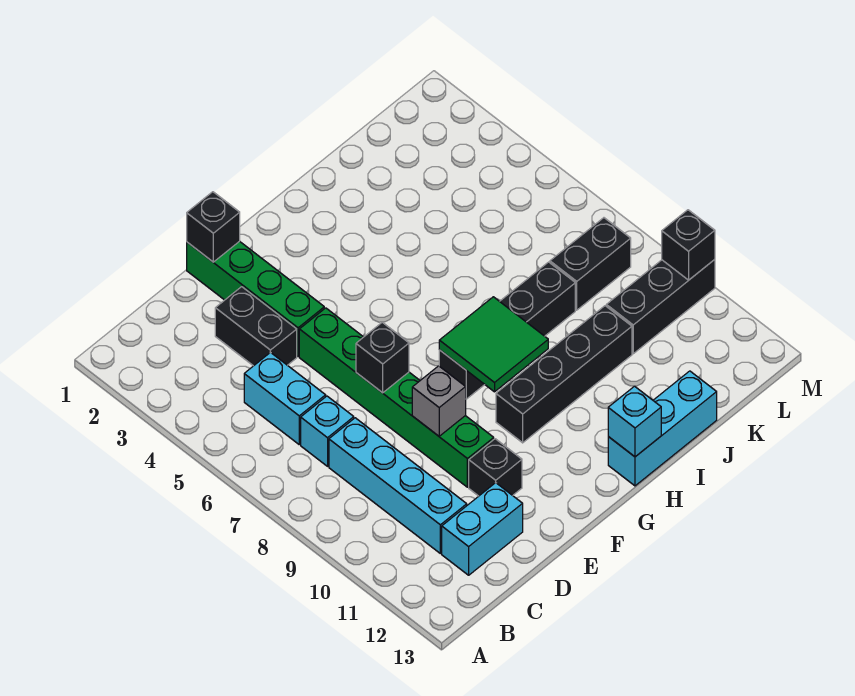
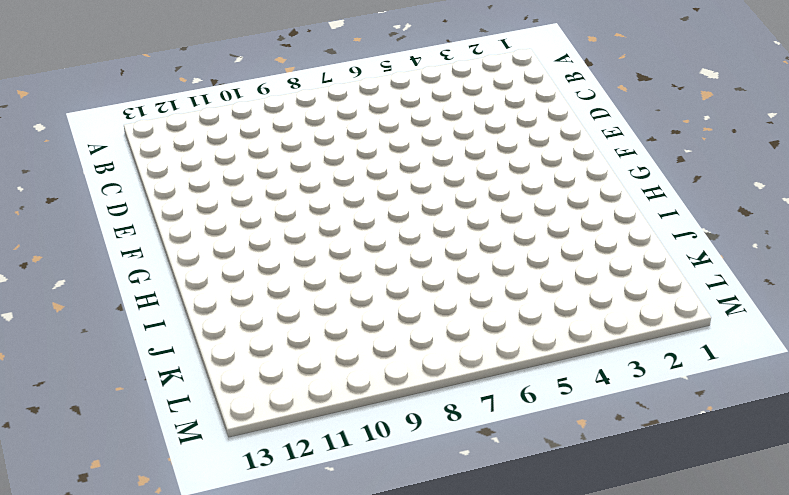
none -> cyan 1x2 brick [244,352,326,444]
none -> cyan 1x1 brick [301,396,354,466]
none -> cyan 1x4 brick [329,418,467,553]

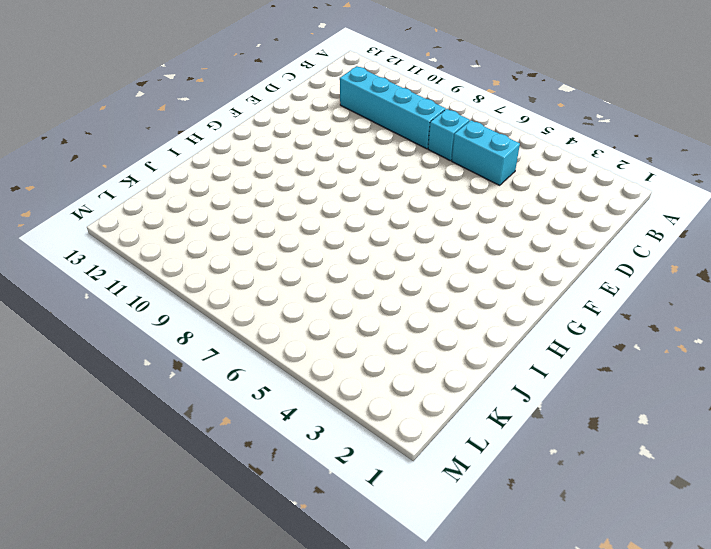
none -> cyan 1x2 brick [442,483,523,575]
none -> black 1x2 brick [215,287,297,366]
none -> green 1x4 brick [187,241,324,356]

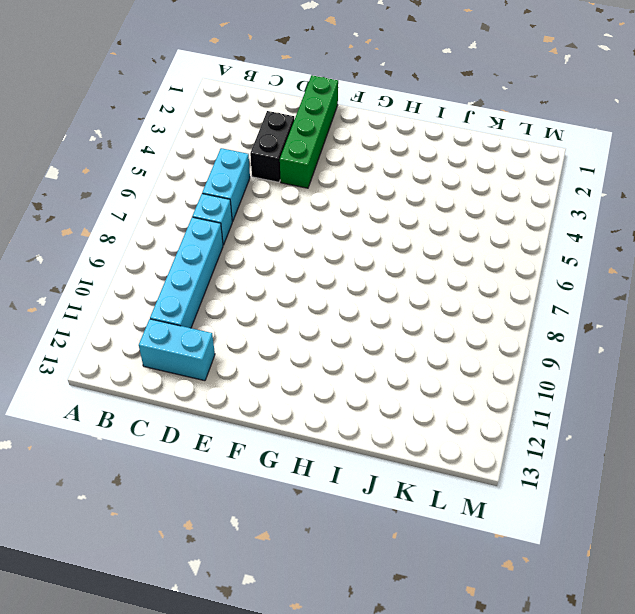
none -> green 1x6 brick [299,308,494,487]
none -> black 1x1 brick [469,439,522,496]
none -> black 1x4 brick [439,262,575,399]

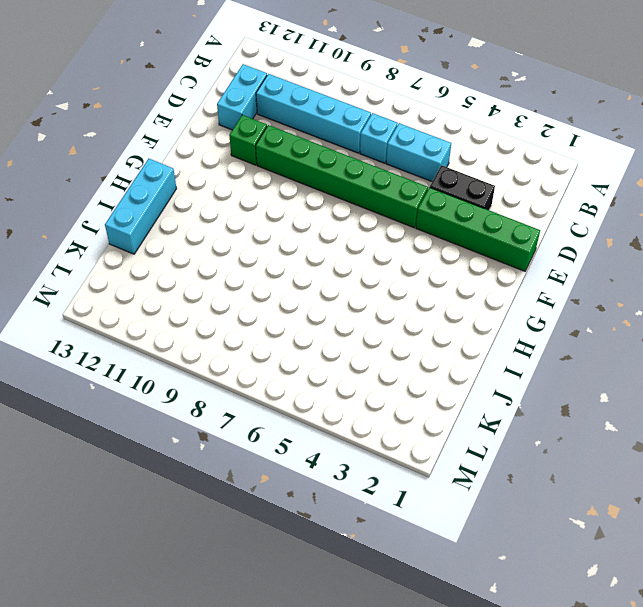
green 1x1 brick [229,115,267,165] -> black 1x1 brick [469,439,522,496]
none -> black 1x4 brick [439,262,575,399]
none -> black 1x4 brick [496,306,632,443]
none -> black 1x2 brick [550,218,631,310]

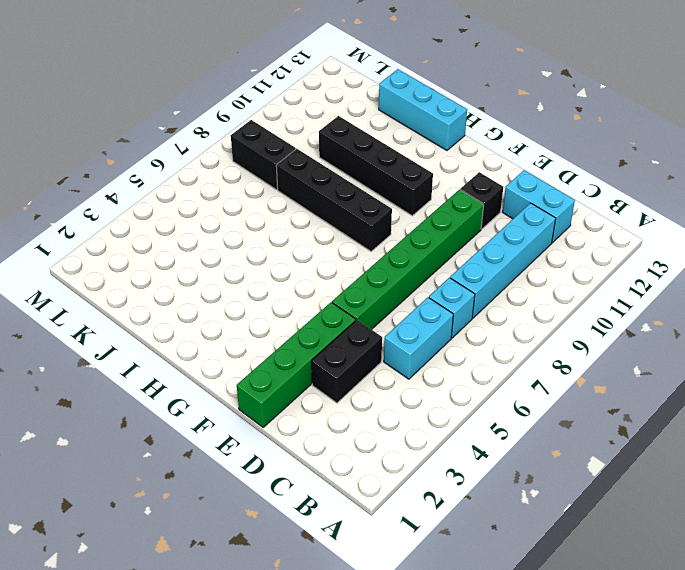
none -> black 1x3 brick [606,260,715,354]
none -> black 1x1 brick [187,192,240,262]
none -> black 1x1 brick [356,322,409,393]

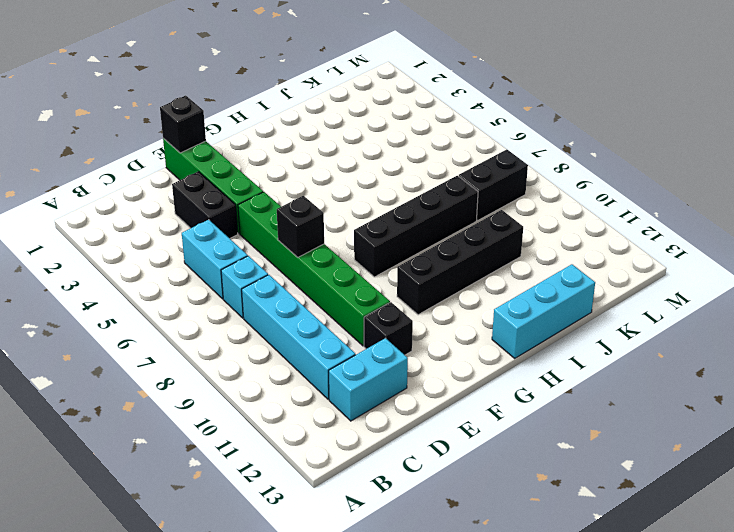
none -> black 1x3 brick [606,260,715,354]
none -> grey 1x1 brick [412,366,466,436]
none -> green 2x2 tile [439,297,548,392]

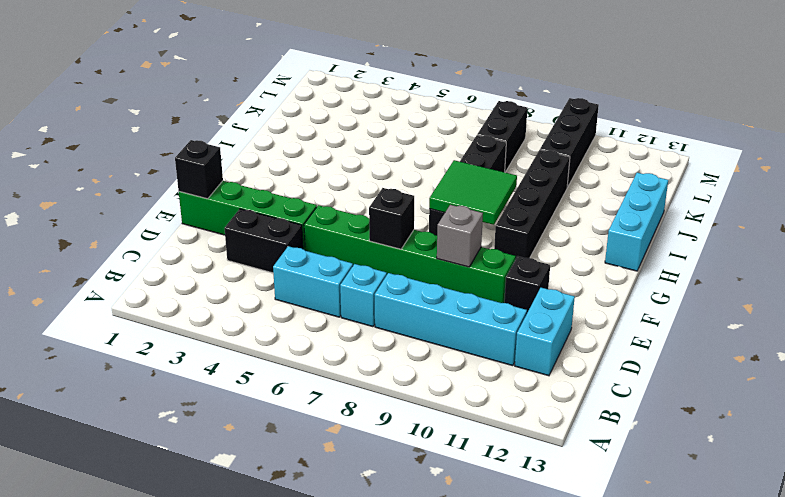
none -> cyan 1x1 brick [608,386,661,457]
none -> black 1x1 brick [662,210,715,280]

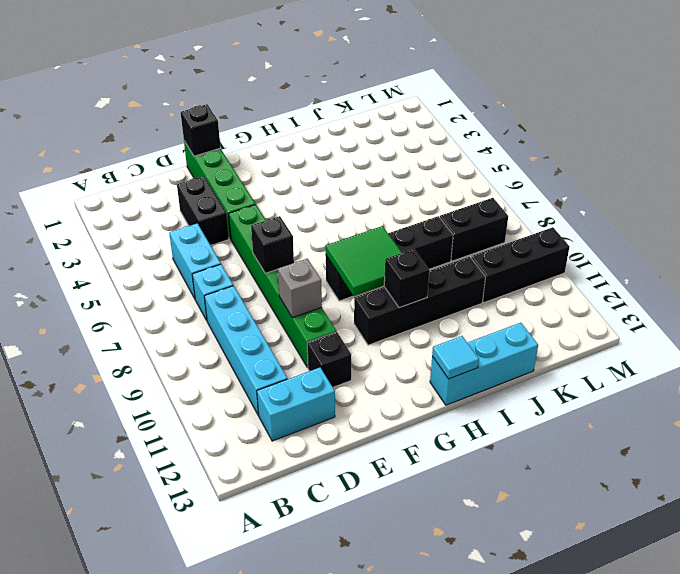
black 1x1 brick [384,249,429,308] -> black 1x1 brick moved to [662,210,715,280]
cyan 1x1 tile [432,336,479,379] -> cyan 1x1 brick [608,386,661,457]

